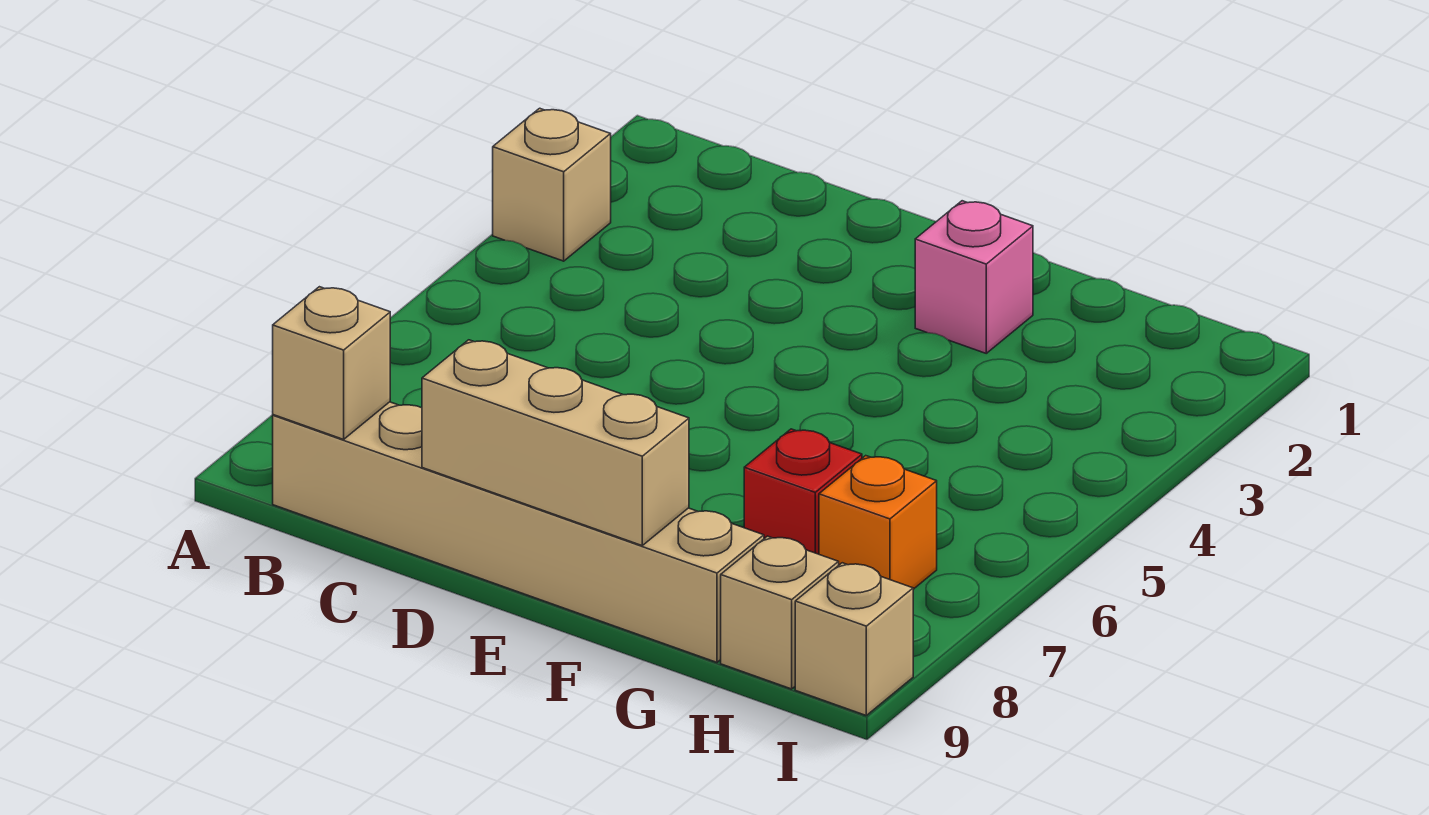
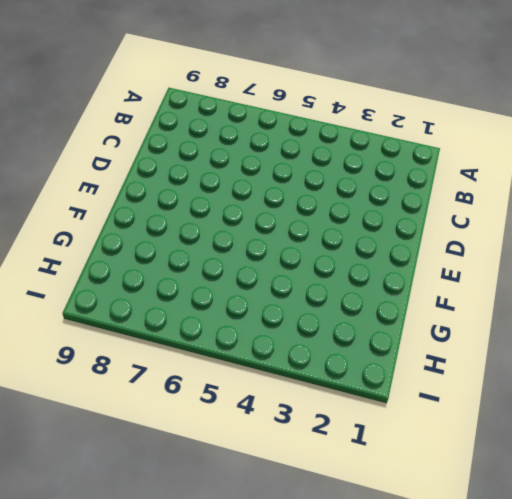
none -> tan 1x1 brick [493,108,611,261]
none -> tan 1x6 brick [273,402,764,662]

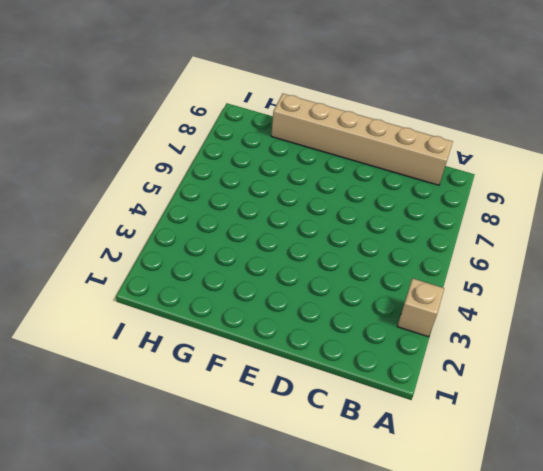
none -> pink 1x1 brick [915,201,1033,353]
none -> red 1x1 brick [744,429,862,554]

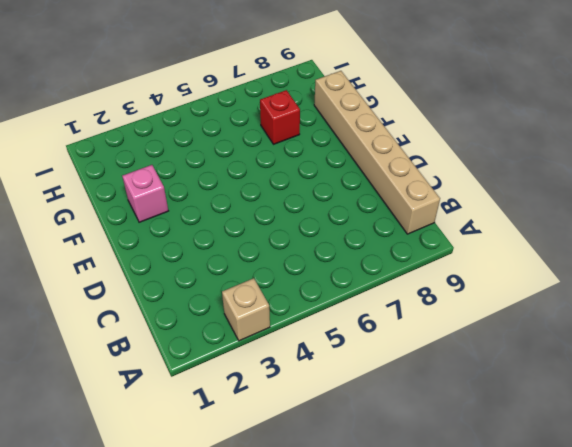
none -> orange 1x1 brick [819,456,937,589]
none -> tan 1x1 brick [721,536,839,689]

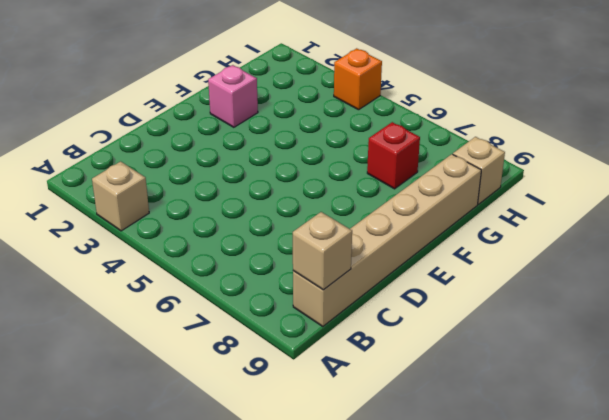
orange 1x1 brick [334,48,382,110] -> orange 1x1 brick moved to [819,456,937,589]
none -> tan 1x1 brick [795,563,913,715]
none -> tan 1x3 brick [422,340,689,545]

